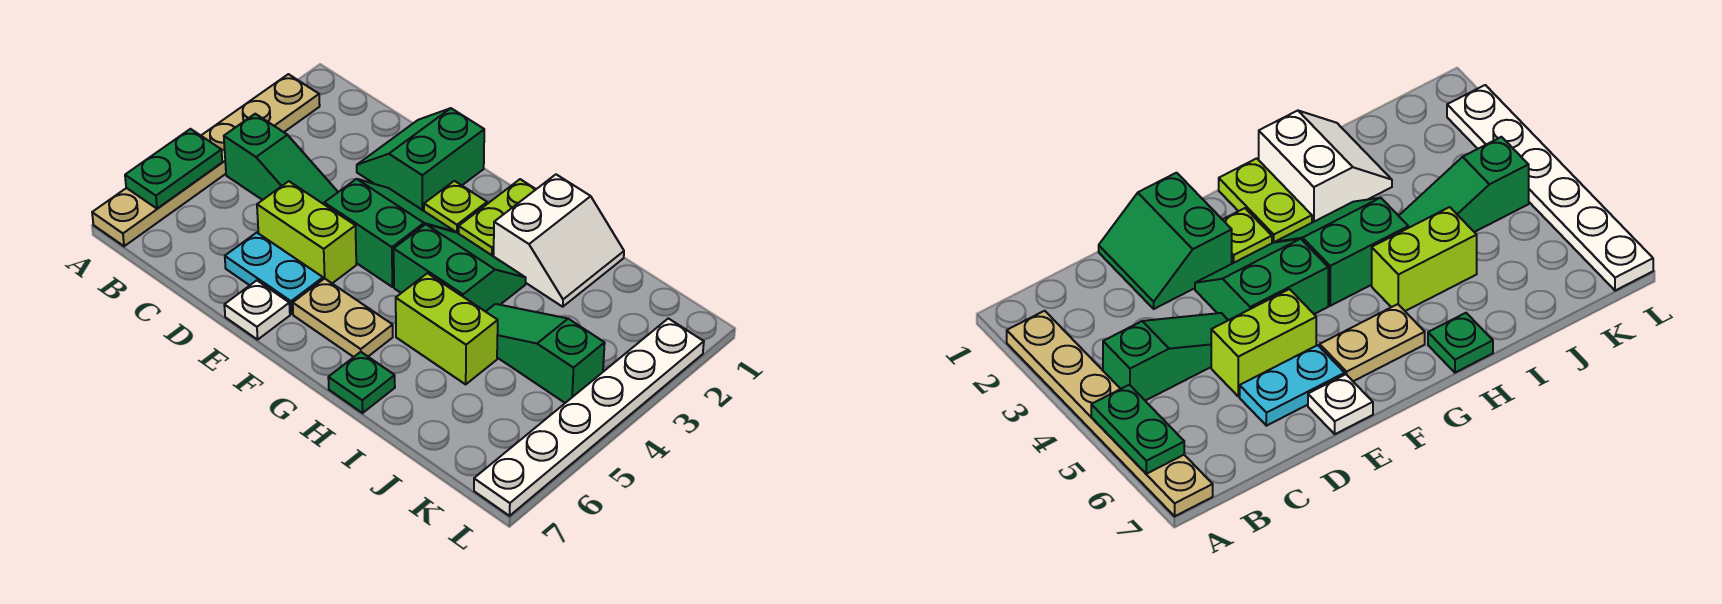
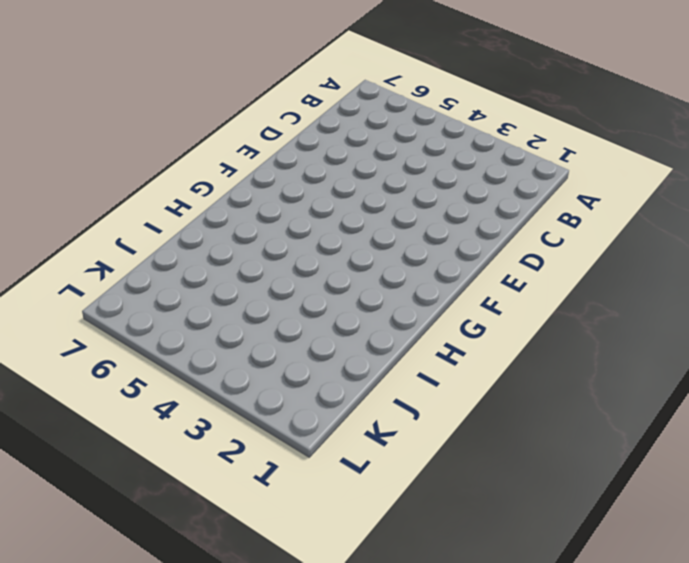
none -> tan 1x6 plate [92,74,320,246]
none -> green 1x3 slope [224,114,338,204]
none -> green 2x2 slope [357,108,484,211]

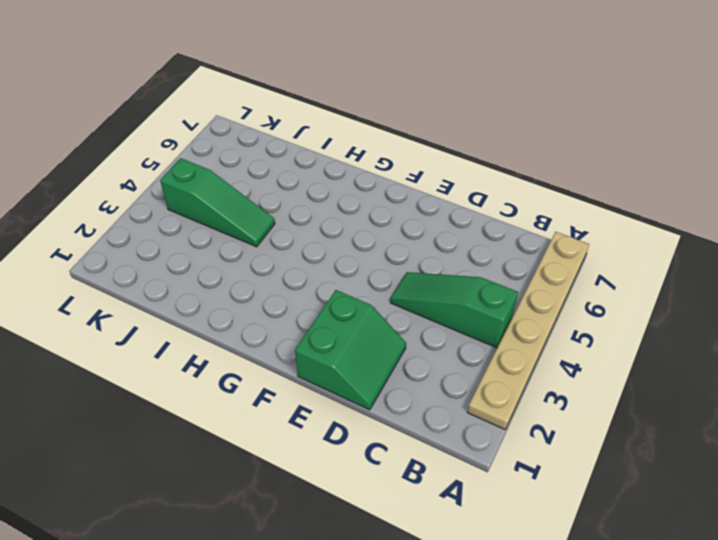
none -> lime 1x2 brick [257,181,356,283]
none -> cyan 1x2 plate [225,233,323,314]
none -> green 2x2 slope [324,179,455,287]

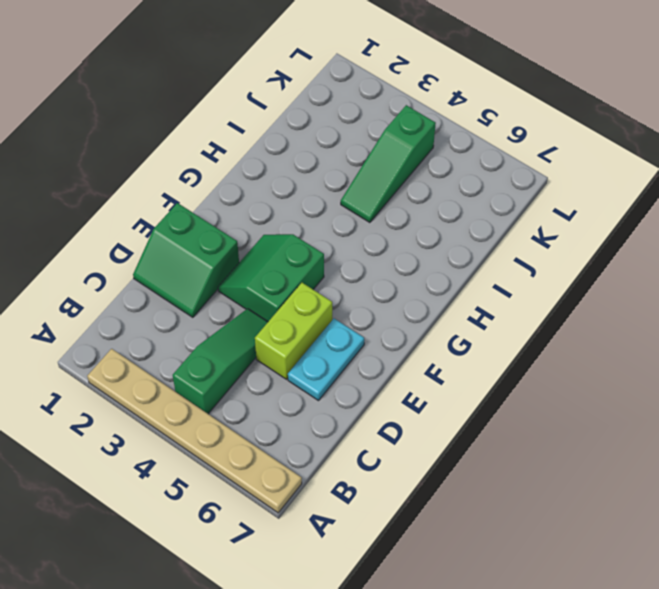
none -> white 1x1 plate [224,280,290,340]
none -> lime 1x1 plate [424,181,487,234]
none -> tan 1x2 plate [293,279,393,357]

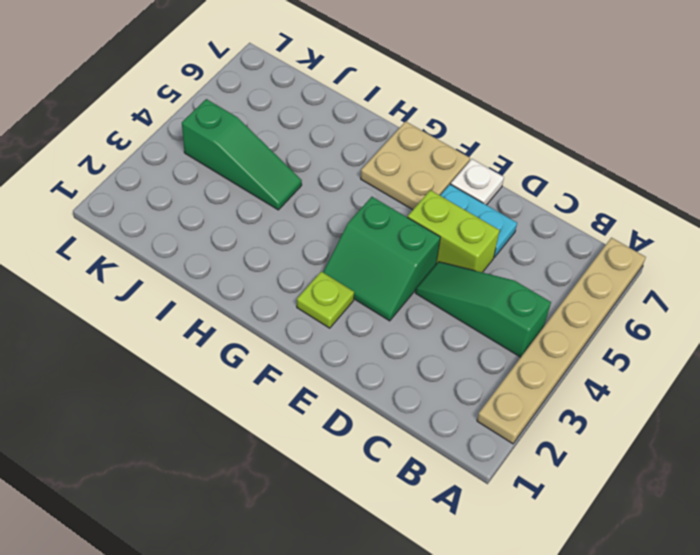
tan 2x2 plate [361,121,470,210] -> tan 1x2 plate [293,279,393,357]
none -> green 2x2 slope [357,108,484,211]
none -> lime 1x2 plate [459,179,536,256]
none -> green 2x2 slope [394,224,526,312]

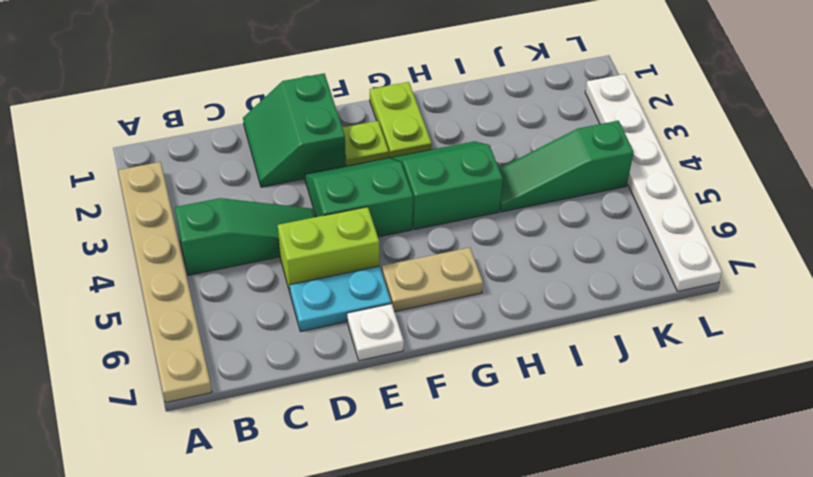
none -> white 2x2 slope [493,175,624,307]
none -> lime 1x2 brick [396,273,498,384]
none -> green 1x1 plate [328,352,395,413]

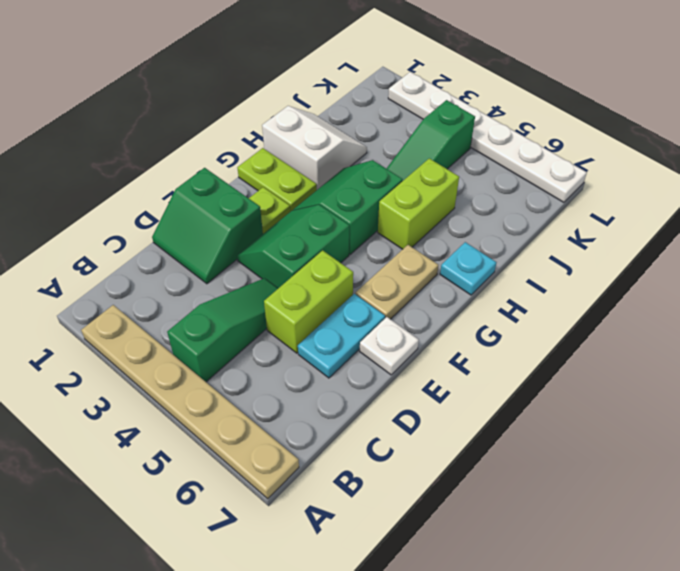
cyan 1x1 plate [440,242,496,295] -> green 1x1 plate [328,352,395,413]
none -> green 1x2 plate [125,129,222,209]

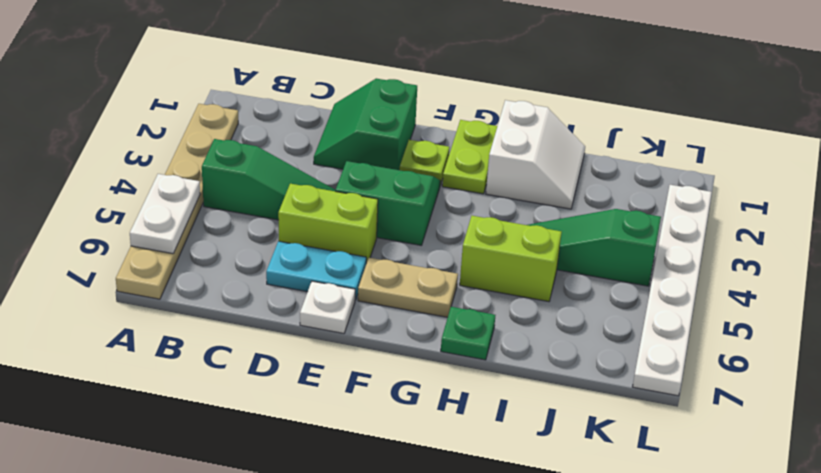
white 1x2 plate [130,174,200,254] -> green 1x2 plate [125,129,222,209]
none -> green 2x2 slope [394,224,526,312]

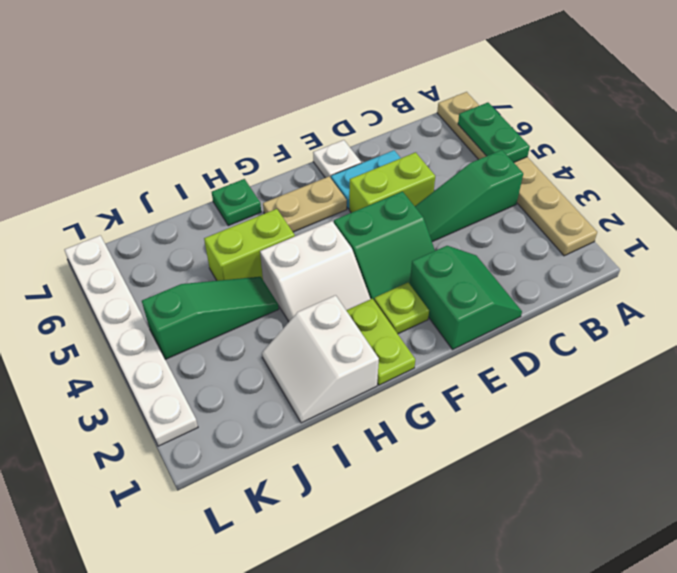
white 2x2 slope [260,221,370,321] -> green 2x2 slope [394,224,526,312]

